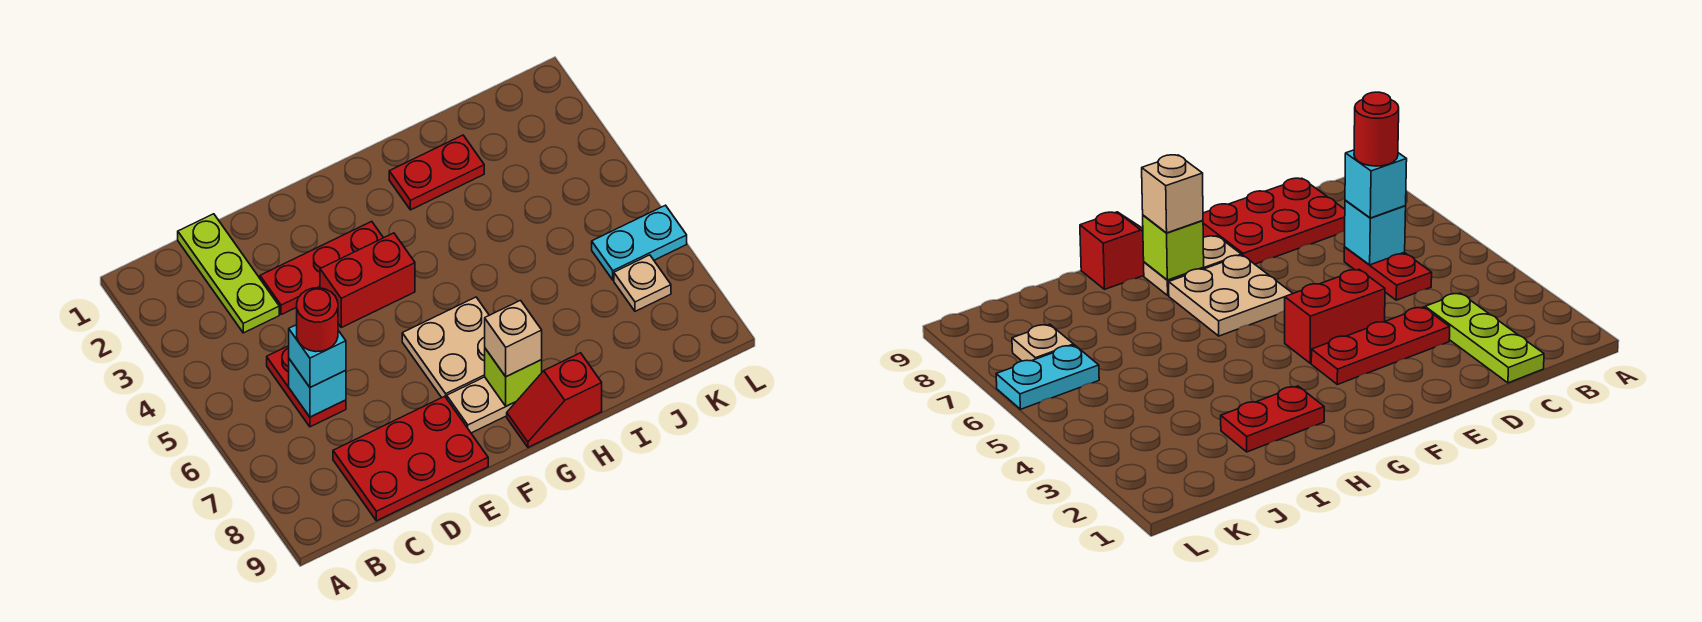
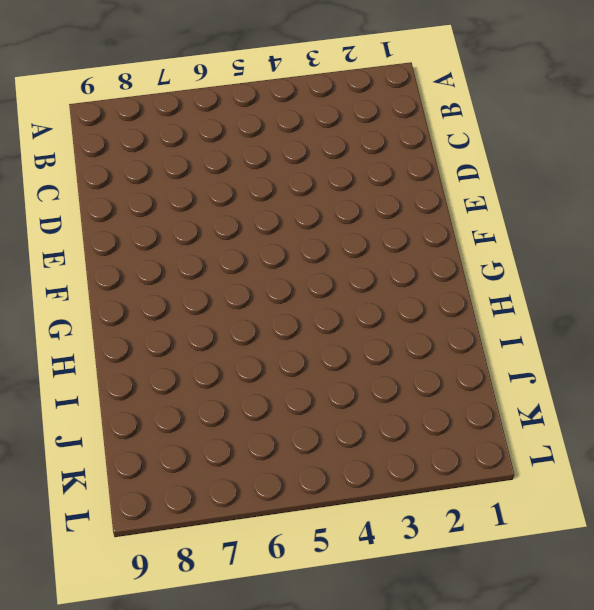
none -> lime 1x3 plate [178,214,279,333]
none -> red 1x2 plate [267,346,346,427]
none -> red 2x3 plate [333,396,488,521]

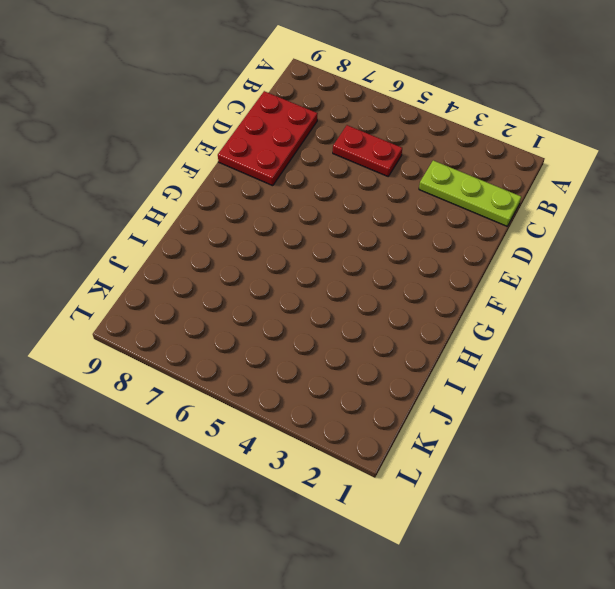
none -> red 1x3 plate [260,221,383,315]
none -> red 1x2 brick [320,233,415,327]
none -> tan 2x2 plate [402,297,489,398]

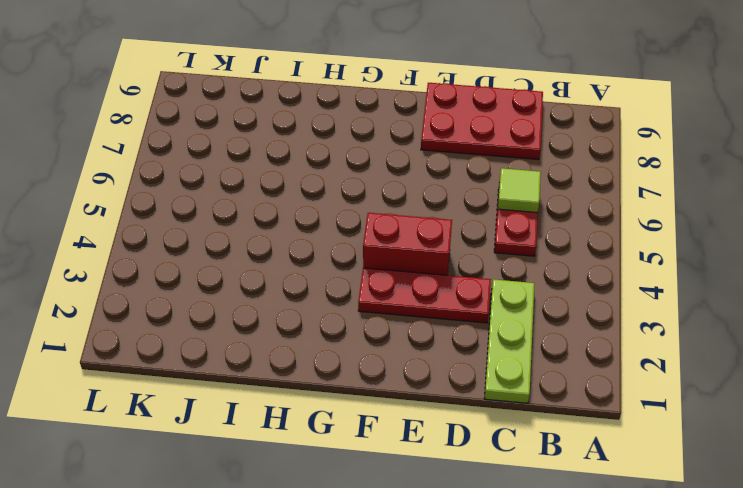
lime 1x1 tile [498,168,541,213] -> cyan 1x1 brick [289,359,346,417]
none -> tan 2x2 plate [402,297,489,398]
none -> tan 1x2 plate [447,377,516,433]
none -> red 1x2 slope [507,353,602,447]

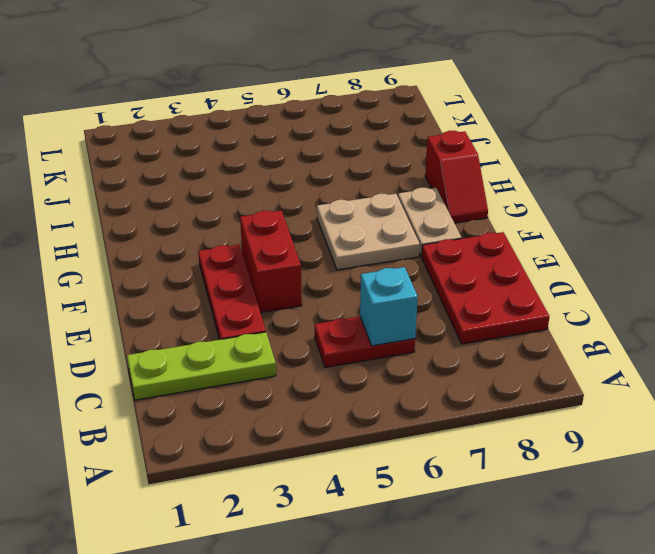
none -> red 1x2 plate [389,135,484,210]
none -> cyan 1x2 plate [592,205,687,280]
none -> tan 1x1 plate [614,255,671,311]

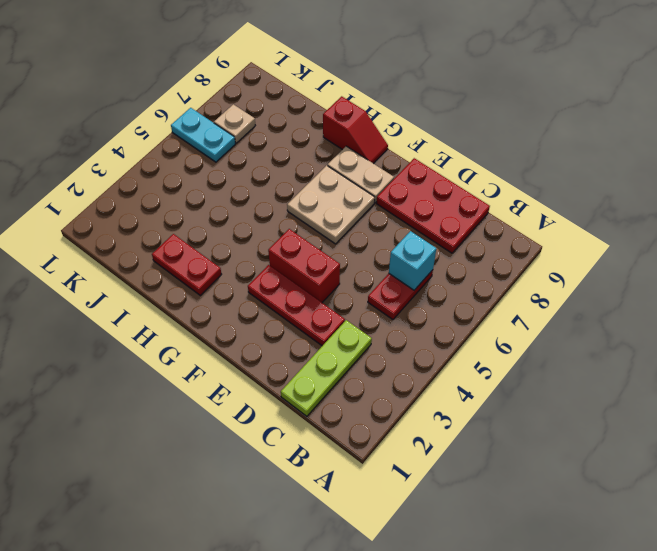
none -> lime 1x1 brick [485,349,542,406]
none -> cyan 1x1 brick [289,325,346,387]
none -> tan 1x1 brick [485,300,542,377]

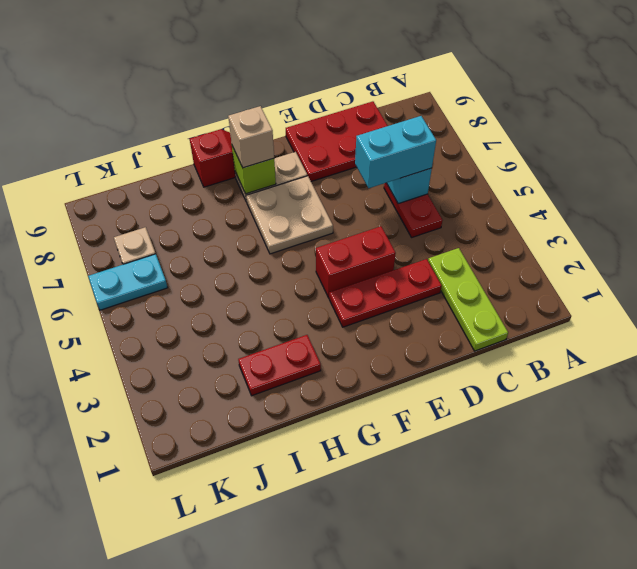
cyan 1x2 brick [355,116,436,188] -> cyan 1x1 brick [289,325,346,387]
none -> red 1x1 round brick [297,288,338,352]

